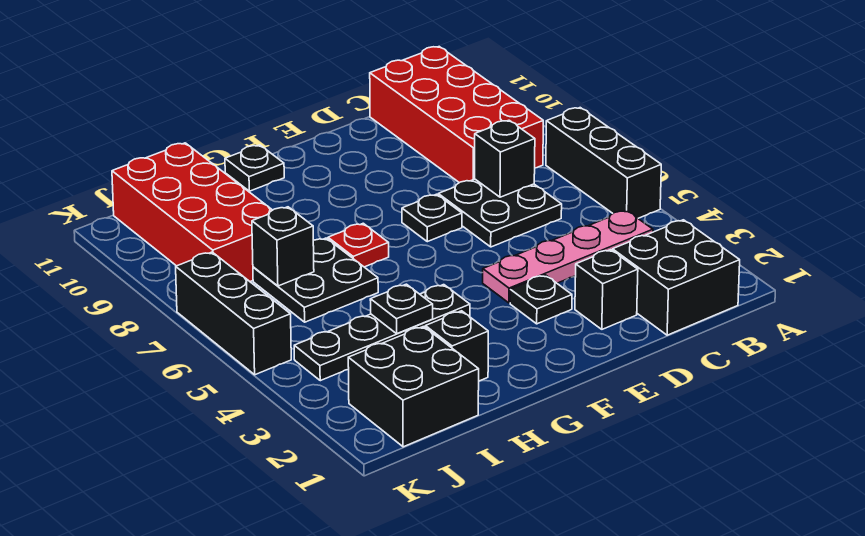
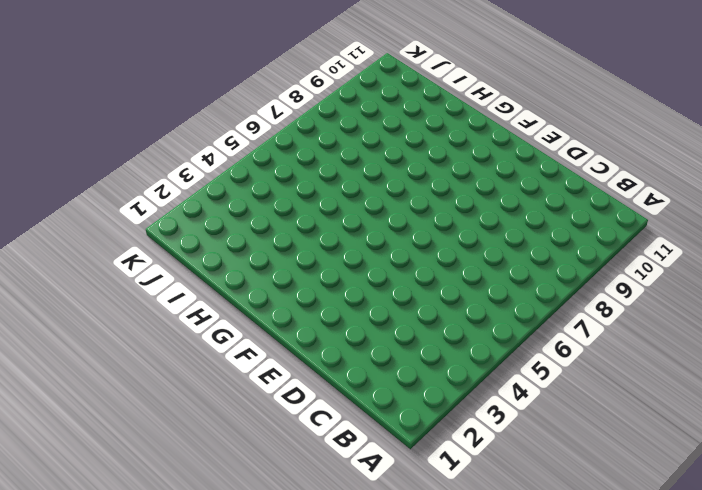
none -> black 1x3 brick [546,108,661,218]
none -> black 2x2 brick [612,220,740,335]
none -> pink 1x4 plate [483,210,653,303]

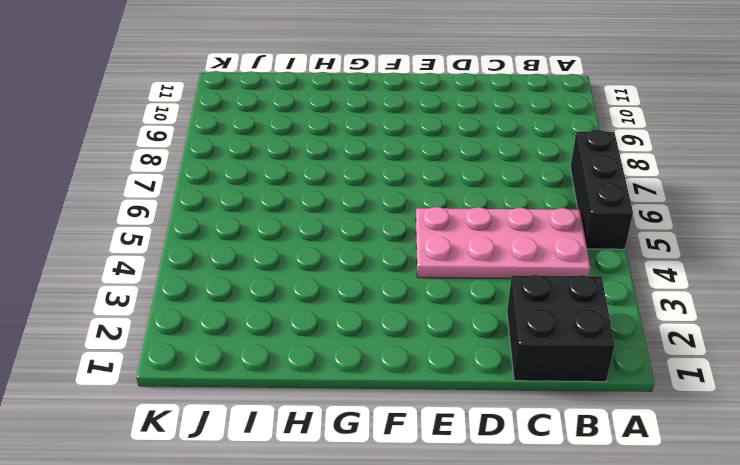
pink 2x4 plate [416,207,590,279] -> pink 1x4 plate [483,210,653,303]
none -> red 2x4 brick [370,47,543,183]
none -> black 2x2 plate [438,179,562,247]
none -> black 1x1 brick [575,250,638,329]

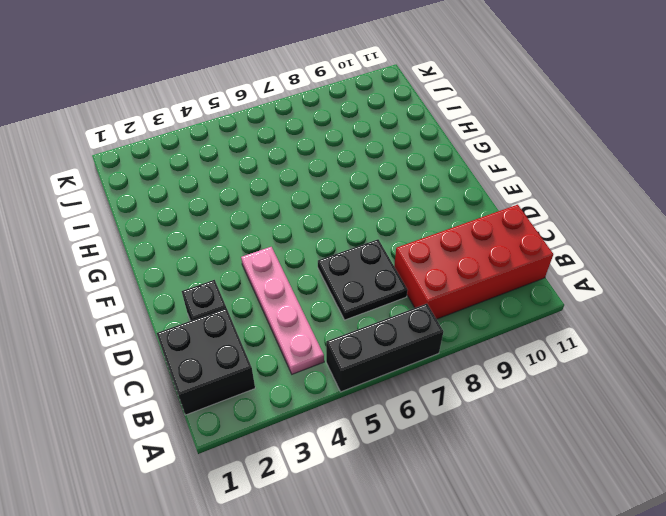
none -> black 1x1 plate [510,275,572,324]
none -> black 1x1 plate [402,194,462,242]
none -> black 1x4 plate [294,285,470,381]

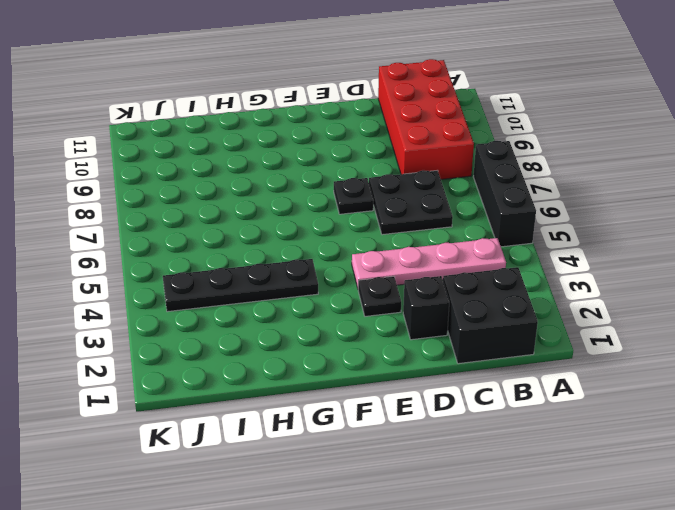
none -> red 1x1 plate [328,223,389,267]
none -> black 1x1 plate [225,145,284,191]
none -> black 1x1 brick [425,311,488,381]

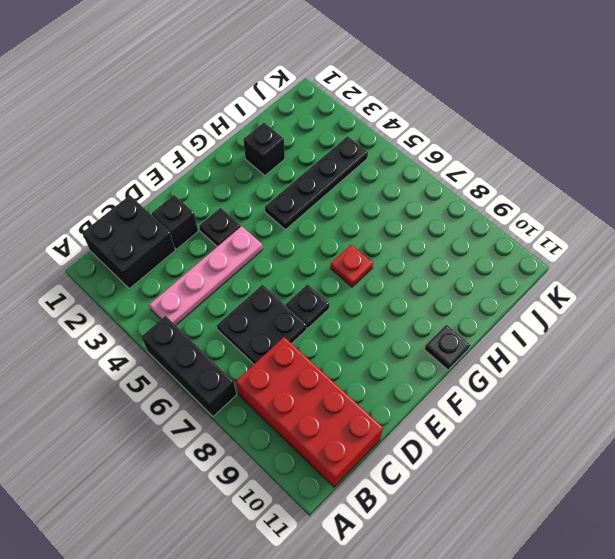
none -> black 2x2 plate [253,238,378,322]
none -> black 2x2 brick [348,327,479,447]
none -> red 2x4 brick [112,143,272,281]

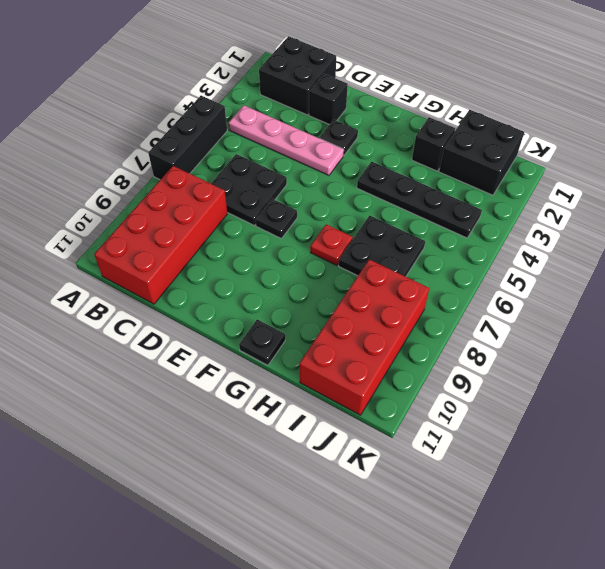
none -> black 1x3 brick [176,252,291,375]
none -> black 1x1 brick [475,120,535,197]
none -> black 1x1 plate [370,284,433,334]

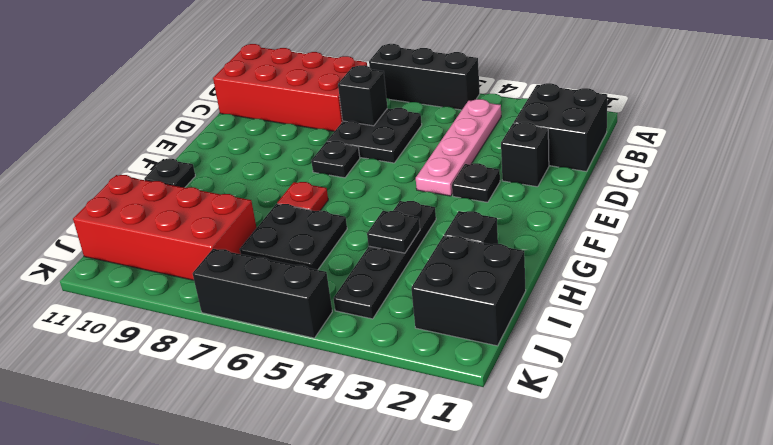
none -> black 1x1 brick [252,207,314,286]

